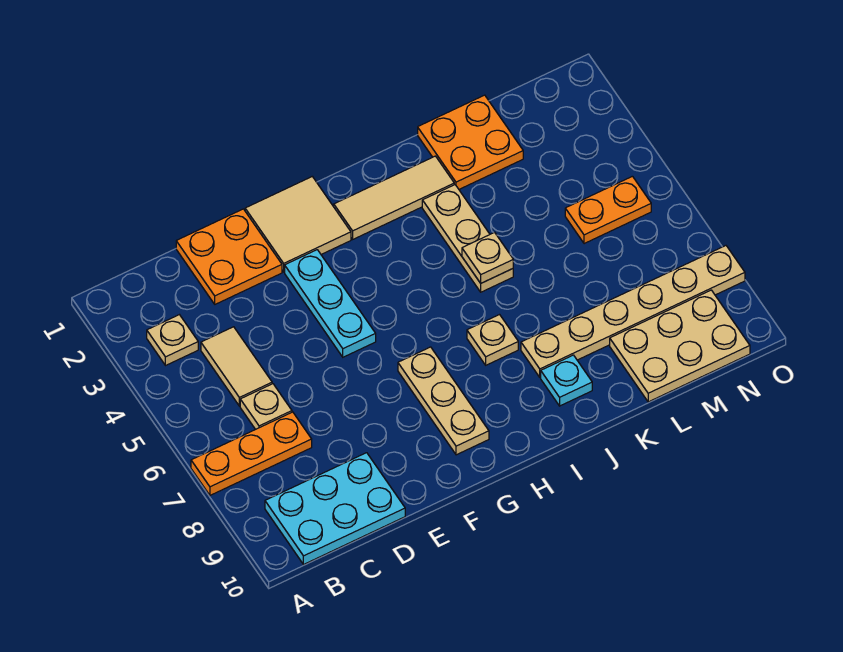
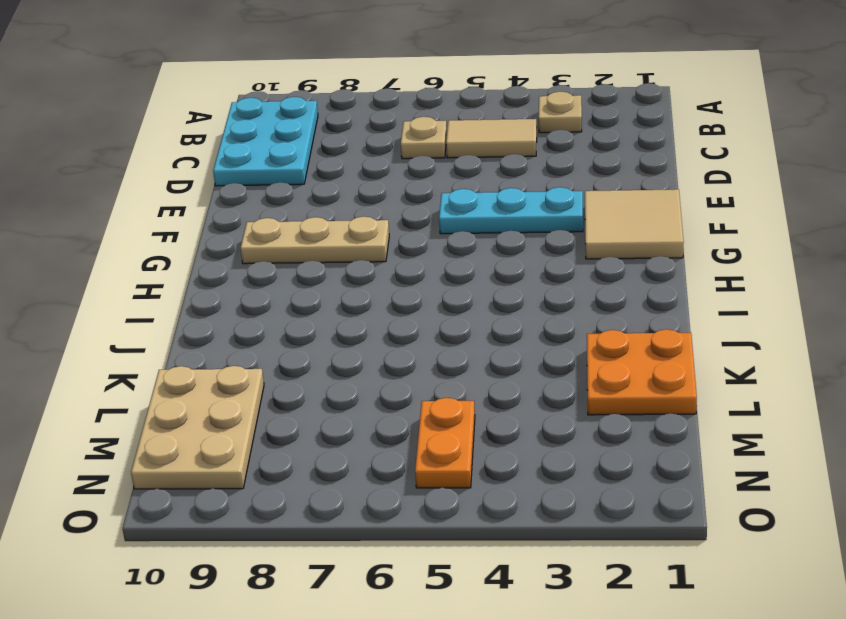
none -> orange 1x3 plate [191,412,312,495]
none -> orange 2x2 plate [176,209,282,304]
none -> tan 1x3 tile [334,156,454,239]

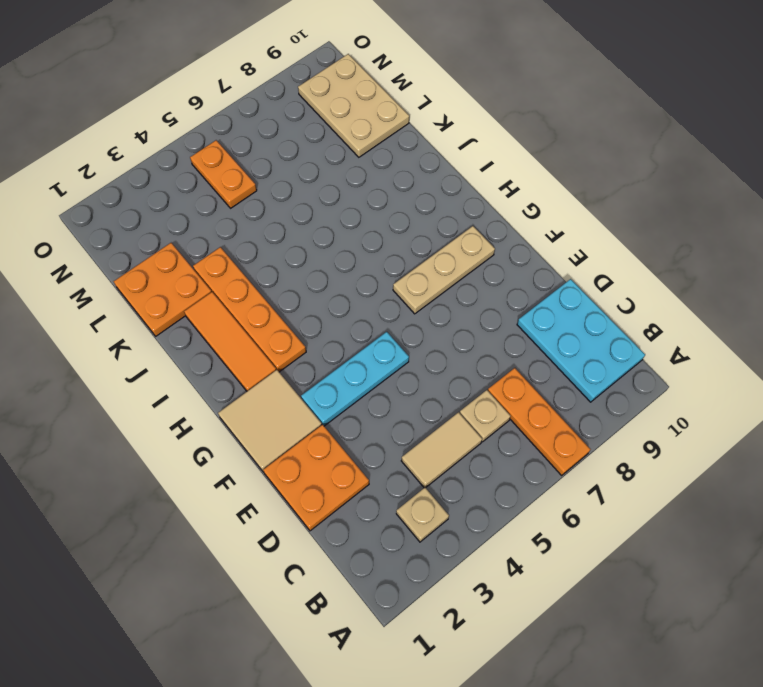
orange 1x3 tile [184,292,276,391] -> tan 1x3 tile [334,156,454,239]
orange 1x4 plate [193,247,306,372] -> tan 1x3 plate [422,185,513,292]
none -> tan 1x1 plate [467,315,518,365]
none -> tan 1x6 plate [521,246,745,377]
none -> cyan 1x1 plate [541,355,592,406]

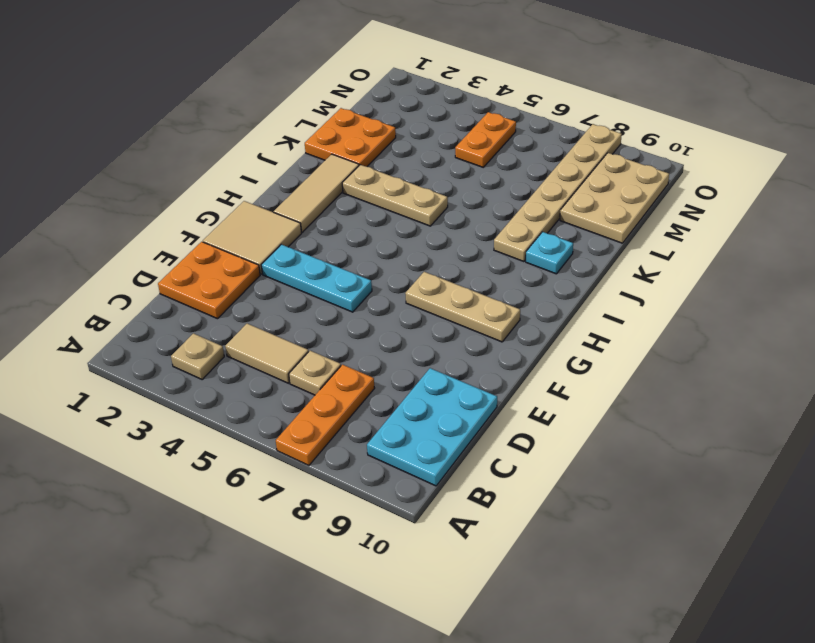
none -> tan 1x1 plate [467,315,518,365]
none -> tan 1x1 plate [462,232,513,283]

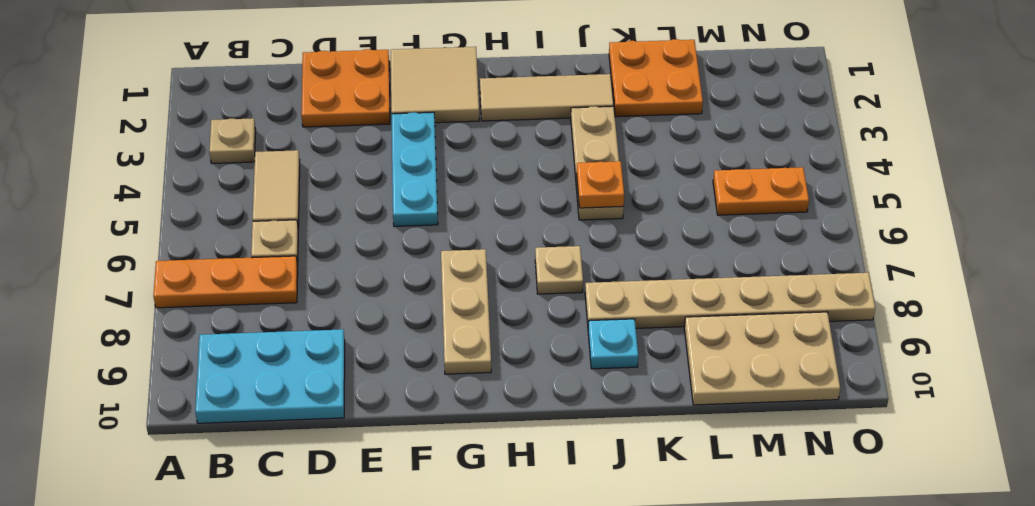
orange 1x1 plate [577,161,624,208] -> tan 1x1 plate [462,232,513,283]

